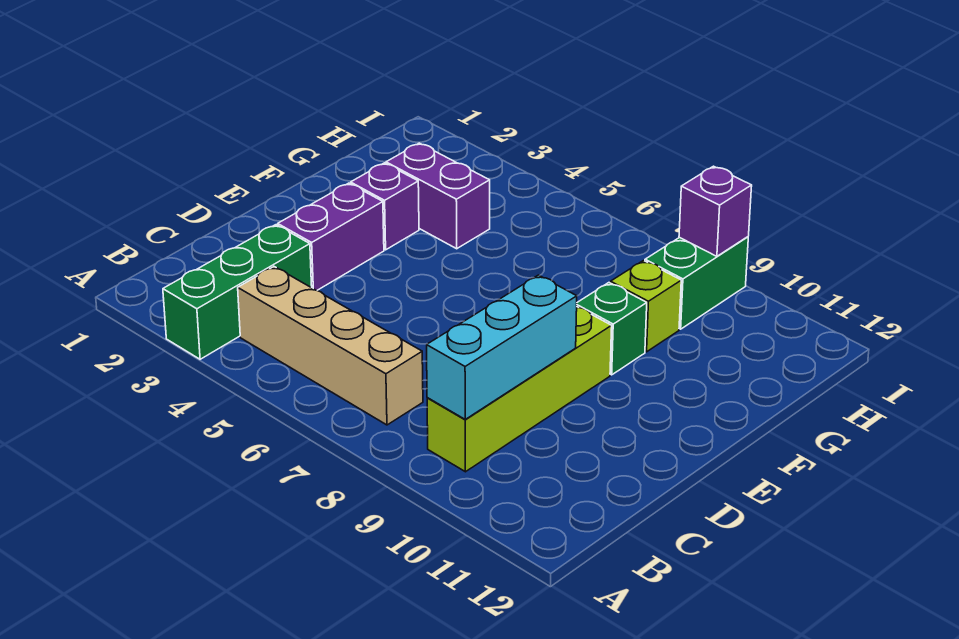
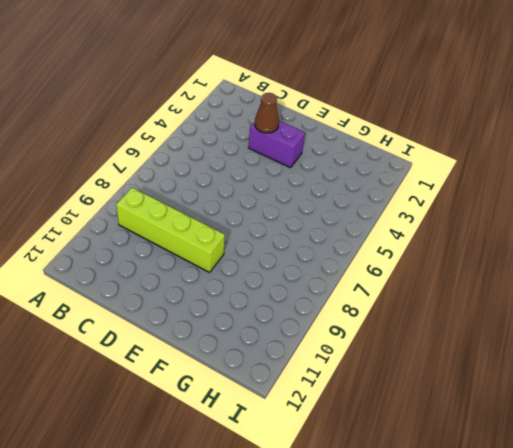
brown 1x1 cone [255,93,279,133] -> none
none -> green 1x3 brick [163,225,312,359]
none -> tan 1x4 brick [238,267,423,425]

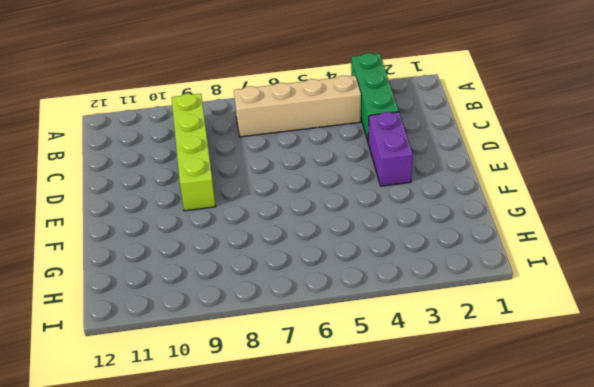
none -> purple 1x1 brick [351,163,419,250]
none -> green 1x1 brick [577,283,647,375]

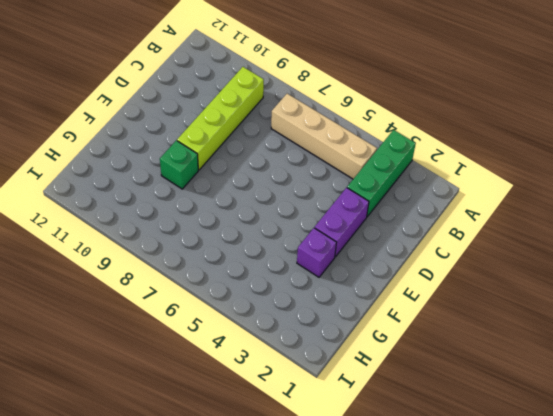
none -> purple 1x2 brick [386,143,490,249]
none -> lime 1x1 brick [611,261,681,352]

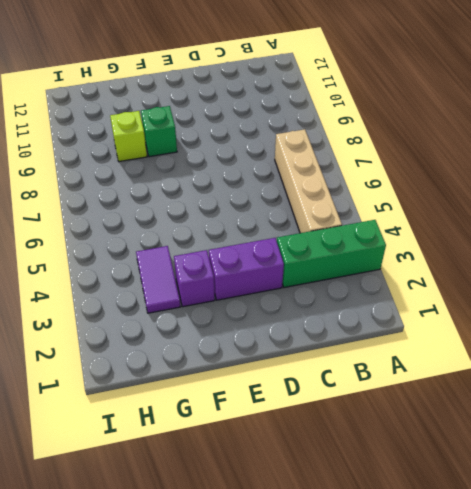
purple 1x2 tile [136,246,180,313] -> purple 1x2 brick [386,143,490,249]
none -> lime 1x4 brick [427,307,612,472]
none -> green 1x2 brick [645,237,748,329]

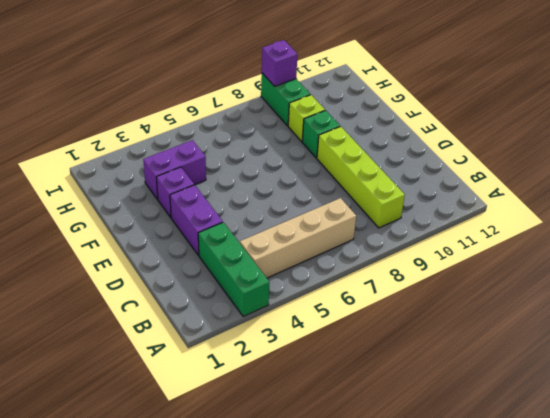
none -> cyan 1x3 brick [427,275,577,419]

